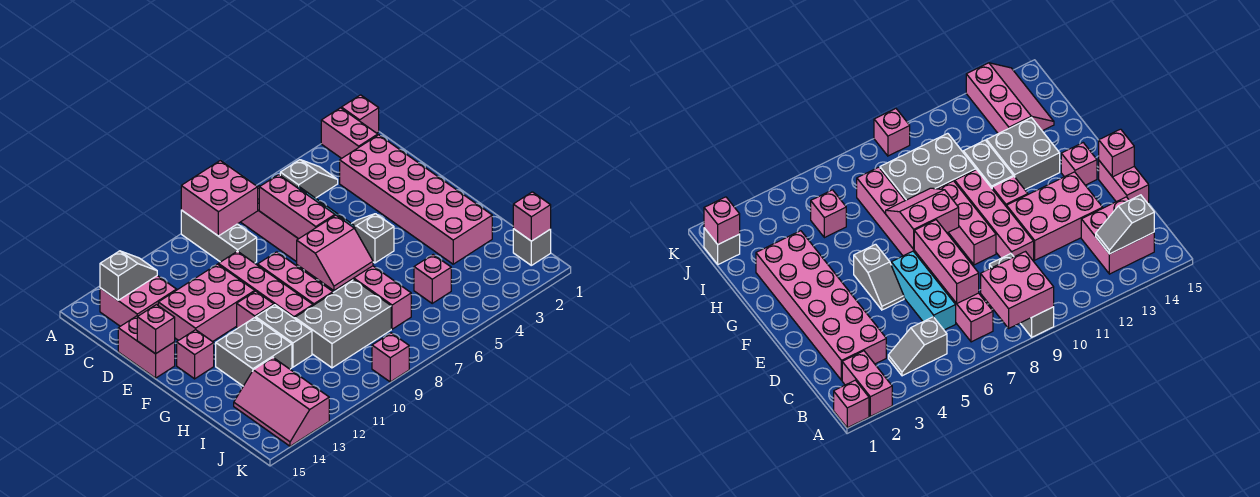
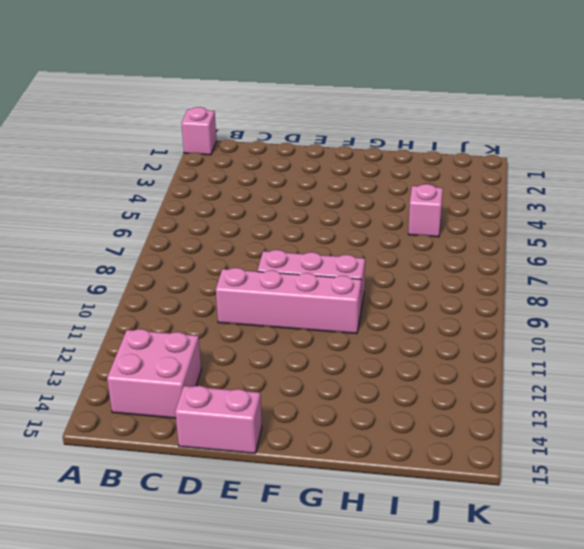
none -> pink 1x2 brick [321,108,378,158]
none -> grey 1x3 brick [181,210,257,263]
none -> grey 1x2 slope [280,160,338,198]

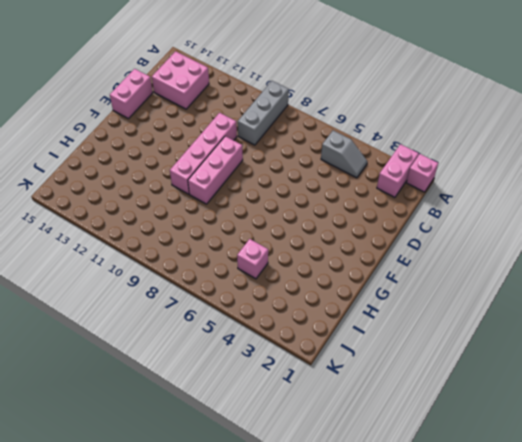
none -> pink 1x8 brick [241,186,411,329]
none -> pink 2x6 brick [340,135,492,264]
none -> cyan 1x3 brick [891,251,956,330]

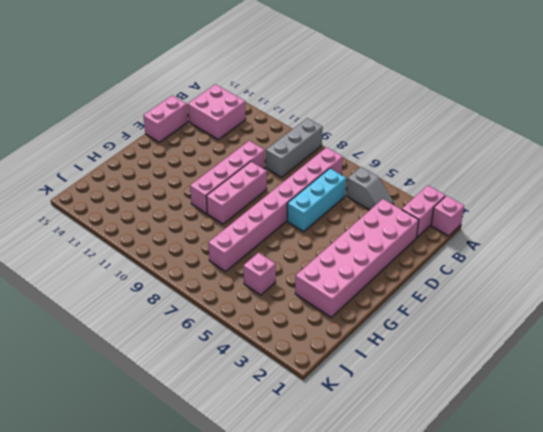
none -> pink 2x3 brick [158,264,255,342]
none -> grey 1x2 slope [351,214,394,263]
none -> pink 1x1 brick [237,291,274,328]

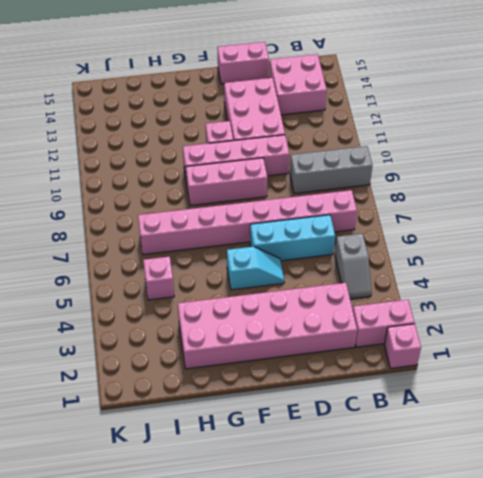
cyan 1x2 slope [227,247,284,290] -> grey 1x2 slope [351,214,394,263]
none -> pink 1x1 brick [177,330,214,379]
none -> grey 1x2 brick [256,305,312,367]
none -> grey 2x2 brick [216,318,292,386]

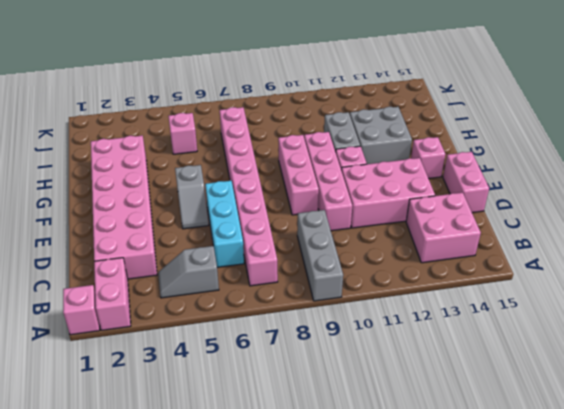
none -> grey 2x3 brick [295,280,391,368]
none -> pink 2x3 slope [234,358,329,446]
none -> grey 1x1 brick [513,229,551,265]

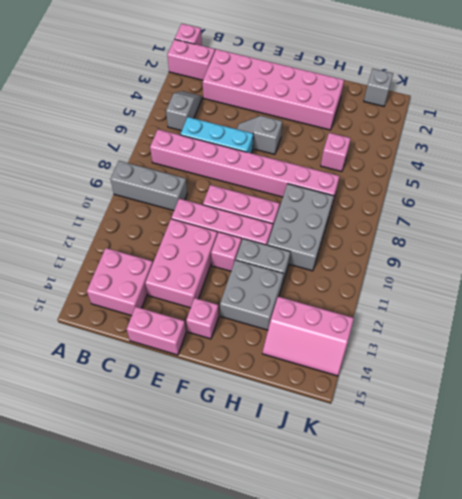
none -> pink 1x1 brick [372,333,409,382]
none -> pink 2x2 brick [181,161,258,236]
none -> grey 1x2 slope [100,251,157,300]

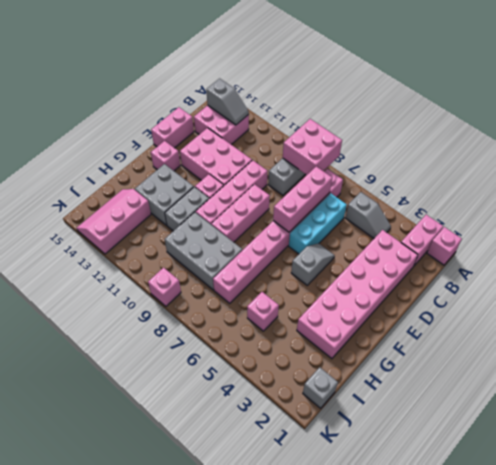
none -> pink 1x1 brick [137,305,175,354]
none -> pink 2x2 slope [297,215,373,290]
none -> pink 1x1 brick [513,192,551,241]

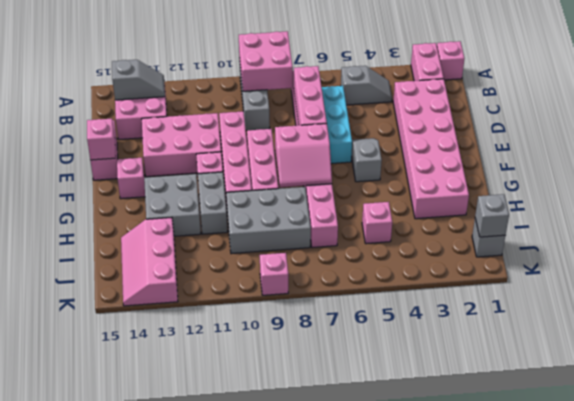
grey 1x1 brick [475,194,509,237] -> pink 1x1 brick [513,192,551,241]

